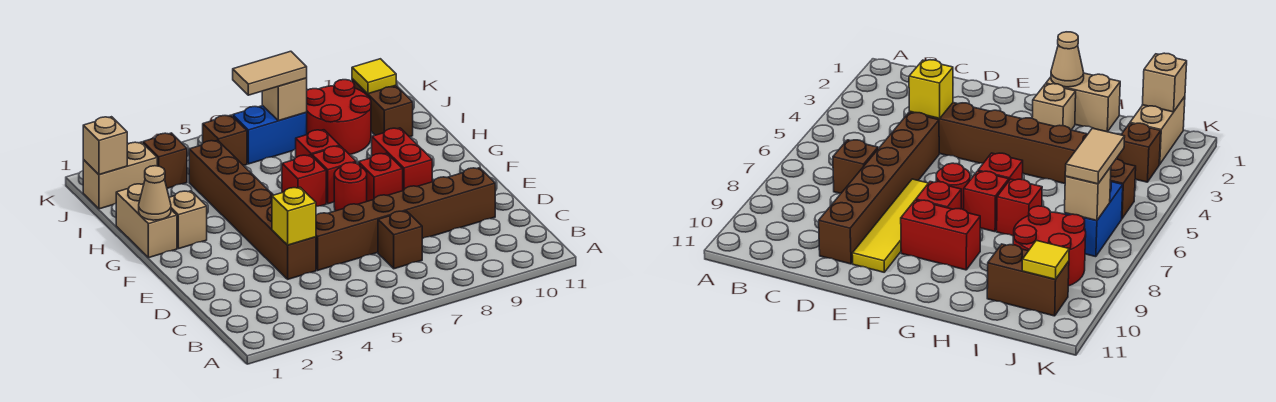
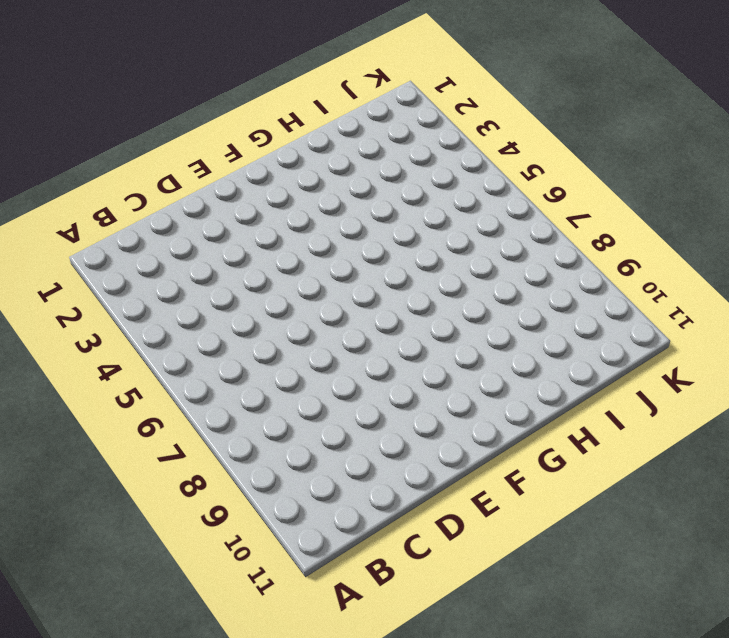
none -> brown 1x1 brick [378,211,422,269]
none -> brown 1x6 brick [189,140,316,279]
none -> brown 1x6 brick [316,168,495,270]

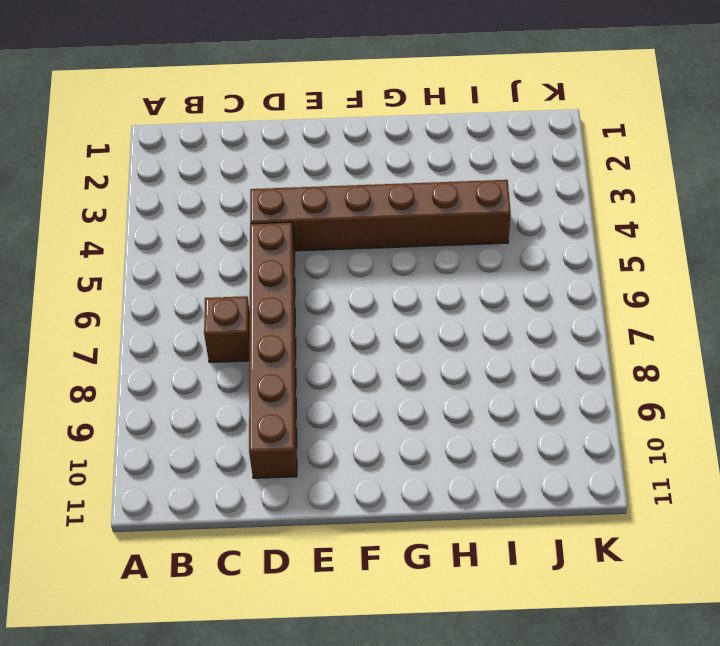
none -> yellow 1x4 tile [852,179,928,272]
none -> red 1x1 round brick [334,163,367,211]
none -> red 1x1 brick [358,153,403,201]

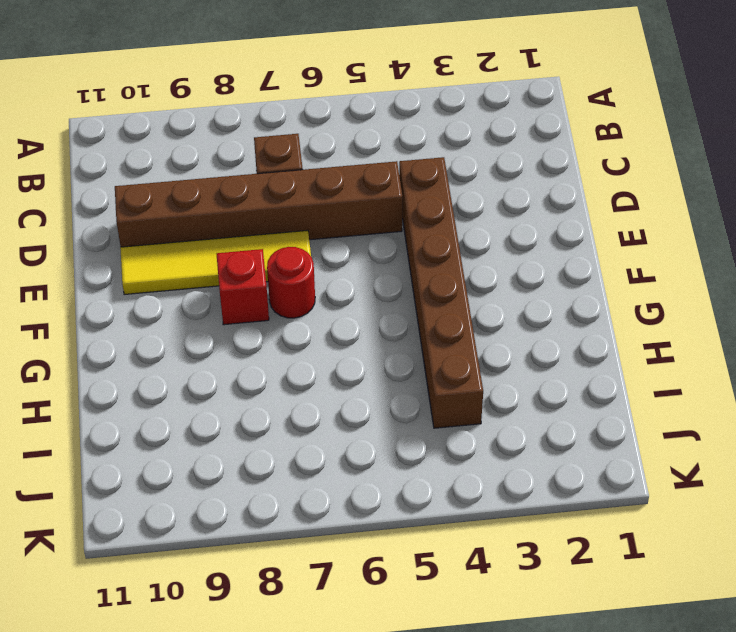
none -> red 1x2 brick [372,128,432,191]
none -> tan 1x2 brick [116,184,177,258]
none -> tan 1x1 brick [169,191,207,249]

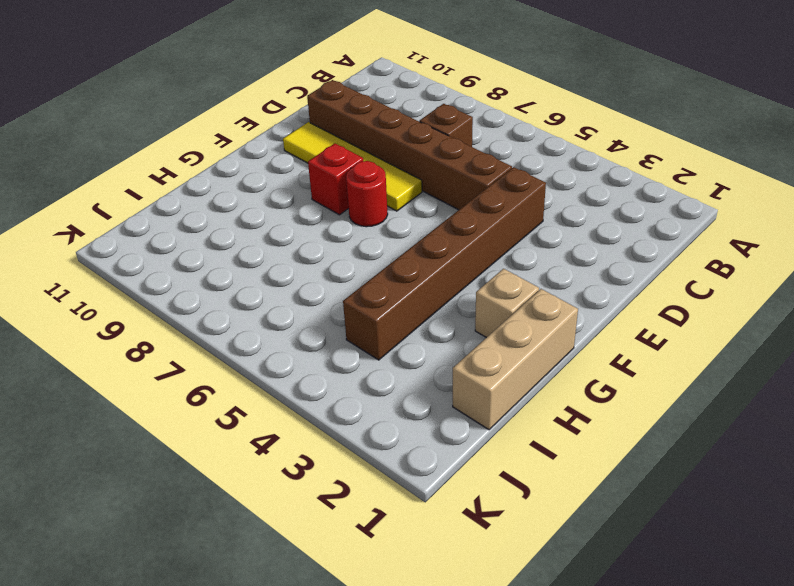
tan 1x3 brick [453,289,578,430] -> tan 1x2 brick [116,184,177,258]
none -> red 1x2 brick [372,128,432,191]
none -> red 1x1 brick [282,155,326,206]
none -> red 1x1 brick [312,146,356,204]

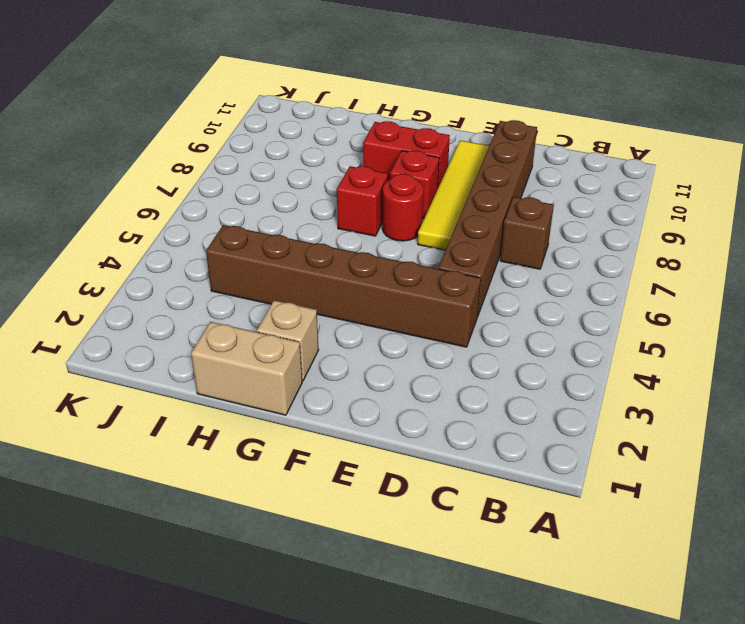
none -> red 1x1 brick [282,155,326,206]
none -> red 1x1 brick [296,130,340,157]
none -> red 2x2 round brick [306,80,371,155]

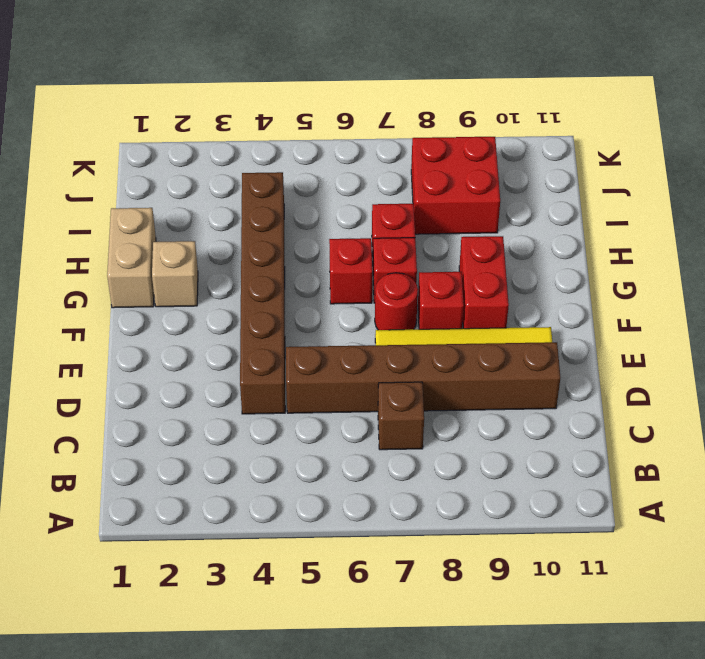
red 2x2 brick [411,137,500,234] -> red 2x2 round brick [306,80,371,155]
none -> brown 1x2 brick [352,79,413,137]
none -> tan 1x2 brick [83,142,157,209]
none -> brown 1x1 brick [143,133,187,188]

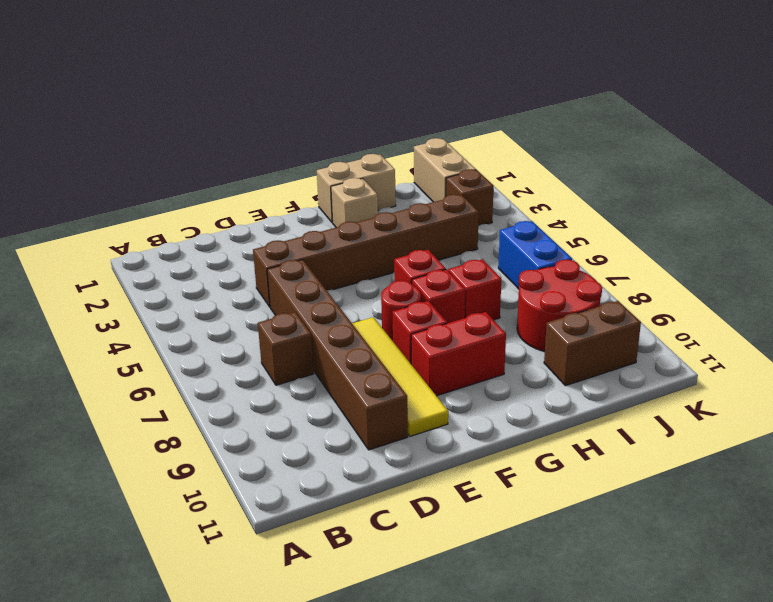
none -> brown 1x1 brick [203,115,247,166]
none -> yellow 1x1 brick [272,187,316,245]
none -> tan 1x1 cone [139,166,171,220]

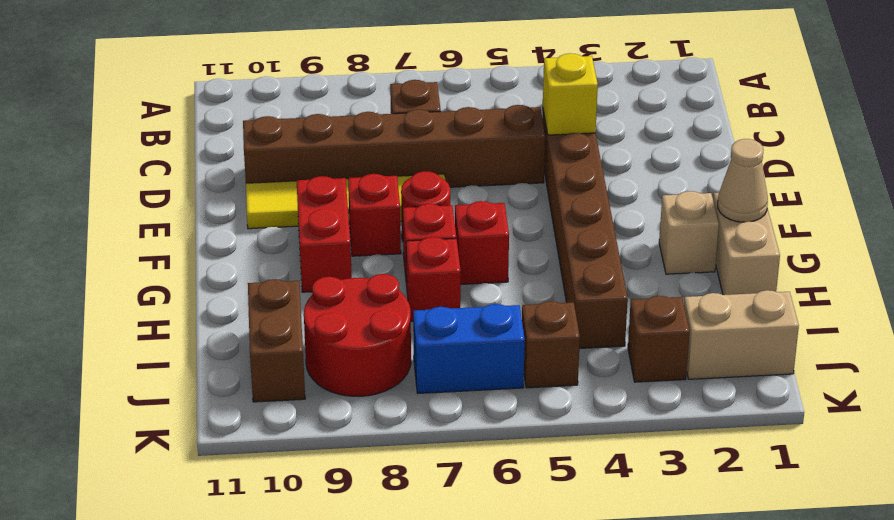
none -> tan 1x1 brick [83,117,127,175]
none -> tan 1x1 brick [262,78,307,121]
none -> yellow 1x1 tile [352,59,396,94]

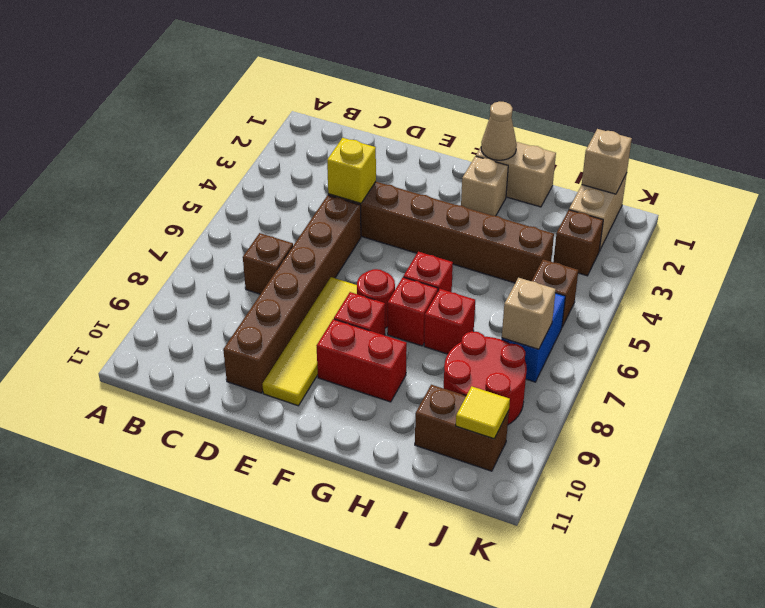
none -> tan 1x2 tile [233,51,307,95]

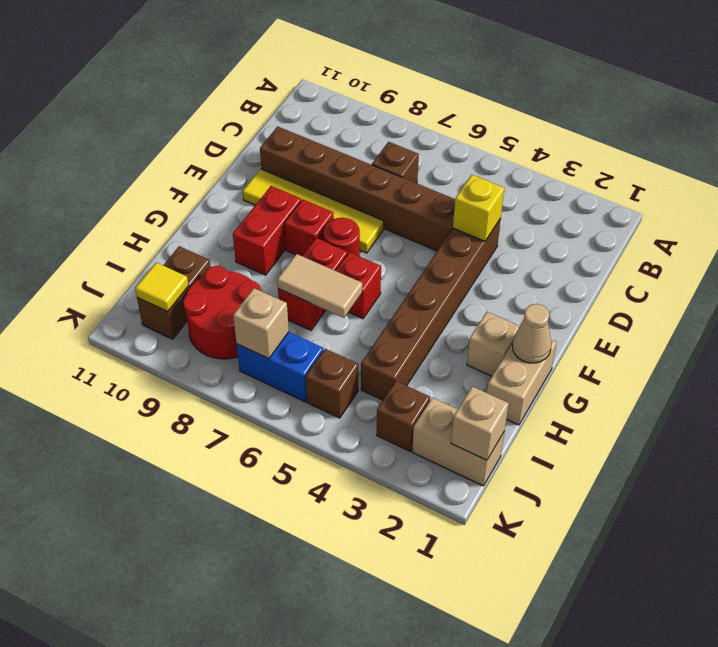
tan 1x2 tile [277,254,362,318] -> tan 1x2 tile moved to [233,51,307,95]

